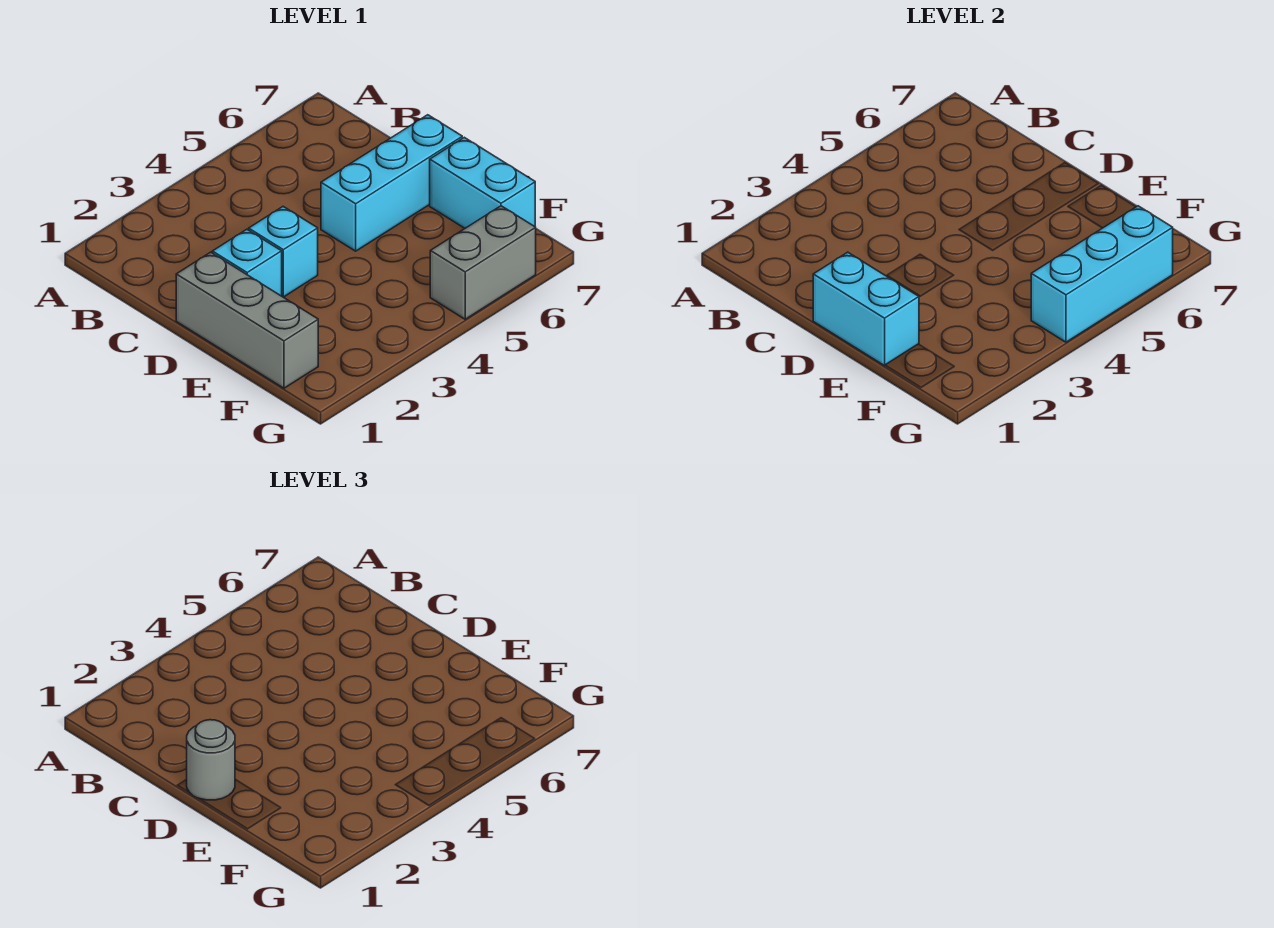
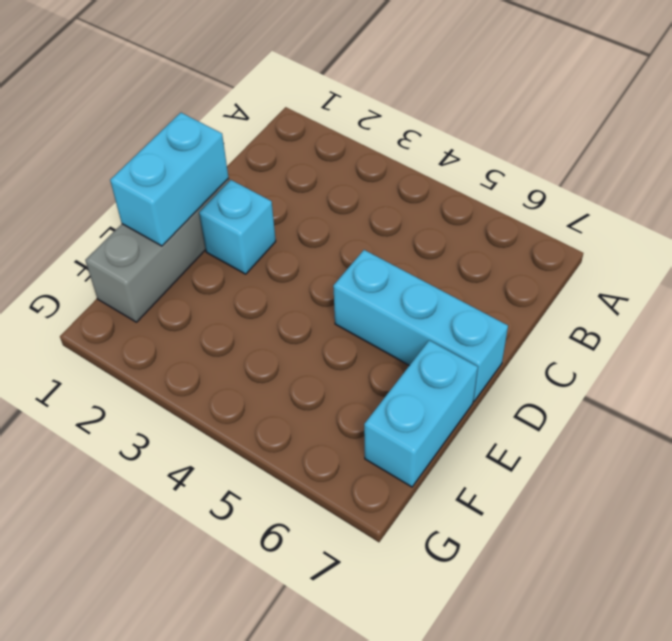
none -> cyan 1x1 brick [249,207,318,297]
none -> grey 1x2 brick [430,206,536,319]

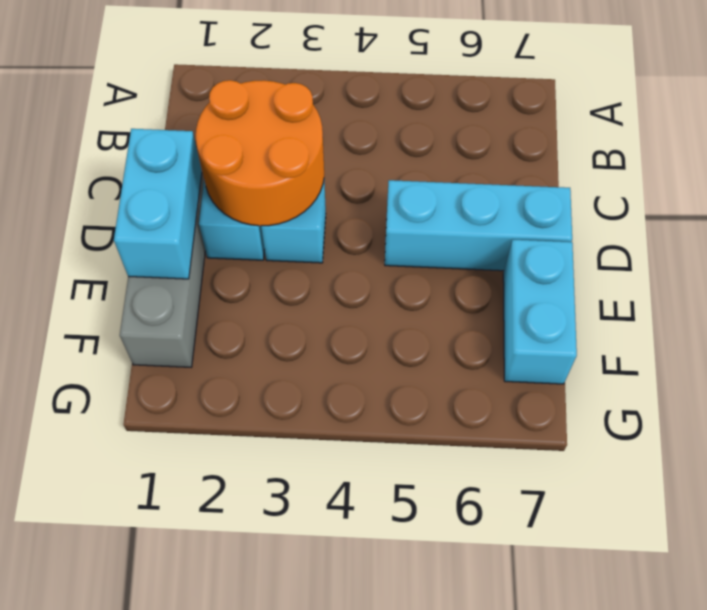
orange 2x2 round brick [196,80,324,226] -> none
none -> grey 1x2 brick [430,206,536,319]
none -> cyan 1x3 brick [1031,206,1173,342]

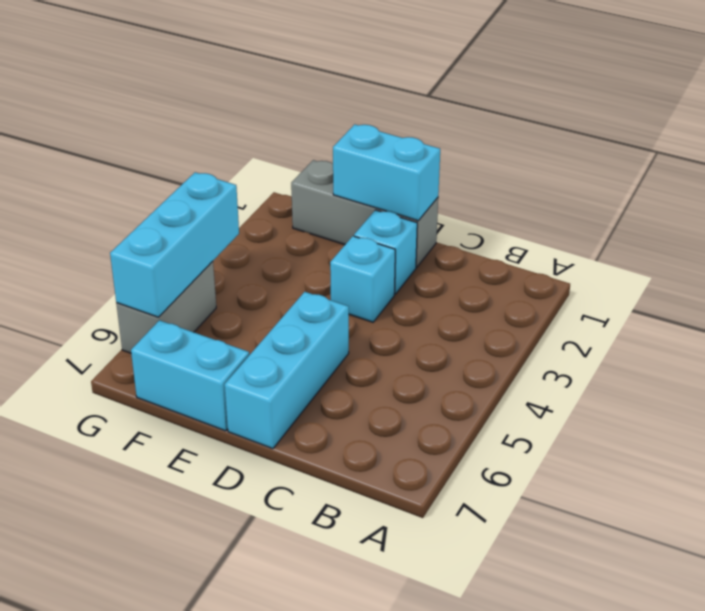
none -> grey 1x1 round brick [187,720,235,800]

